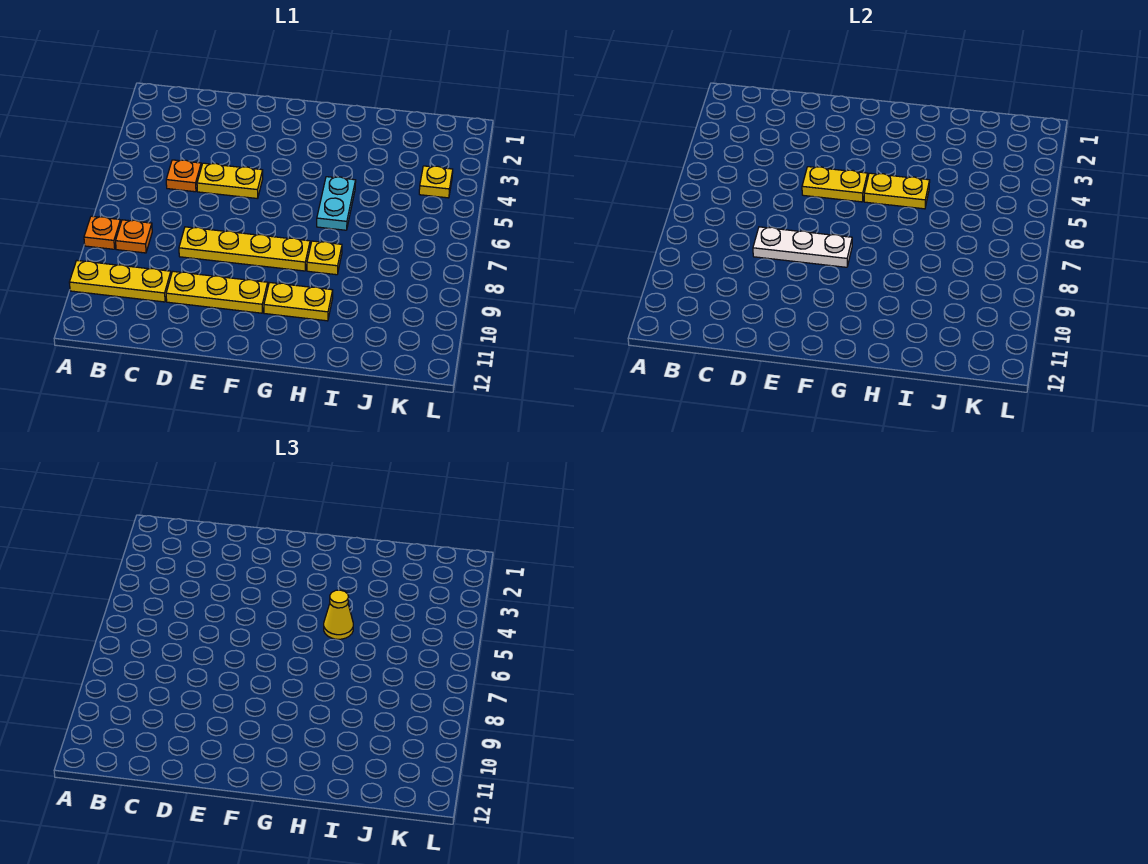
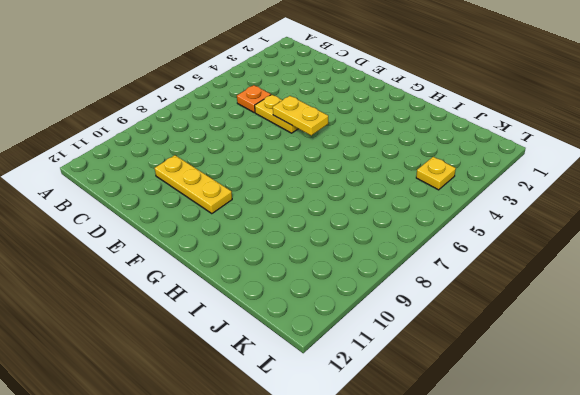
none -> orange 1x1 plate [84,216,121,249]
none -> yellow 1x3 plate [69,261,171,302]
none -> orange 1x1 plate [116,220,152,253]

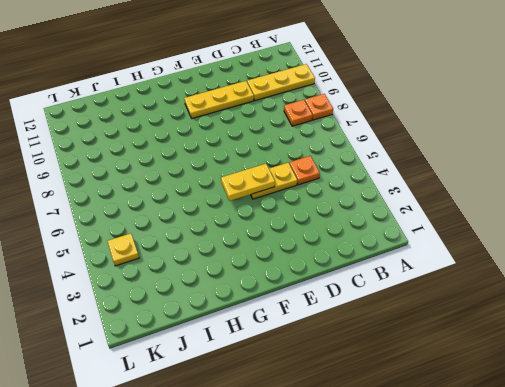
none -> yellow 1x4 plate [179,227,310,271]
none -> yellow 1x2 plate [264,282,333,321]
none -> cyan 1x2 plate [317,177,356,230]

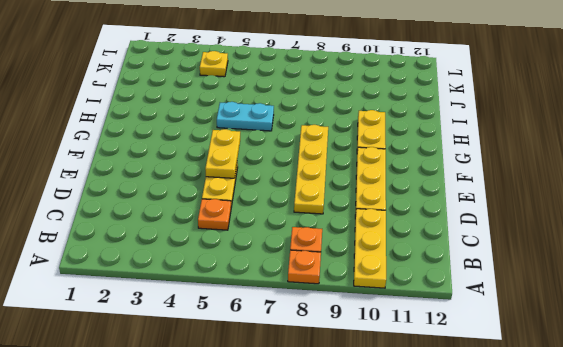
none -> yellow 1x1 plate [307,241,342,275]
none -> white 1x3 plate [753,227,852,267]
none -> yellow 1x2 plate [864,173,930,209]

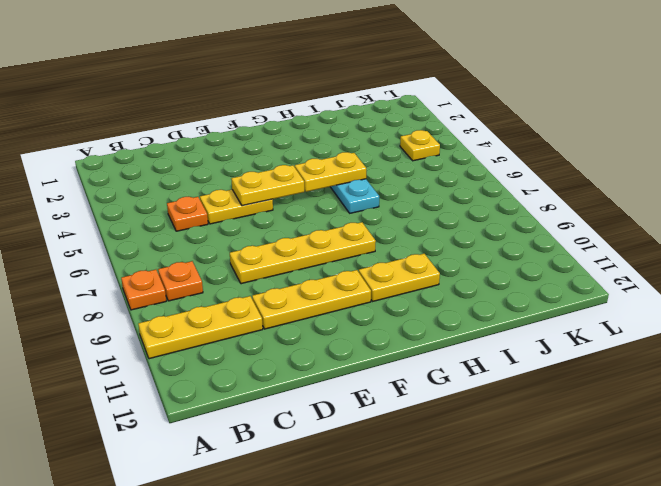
none -> yellow 1x1 plate [307,241,342,275]
none -> white 1x3 plate [753,227,852,267]
none -> yellow 1x1 cone [324,590,353,639]

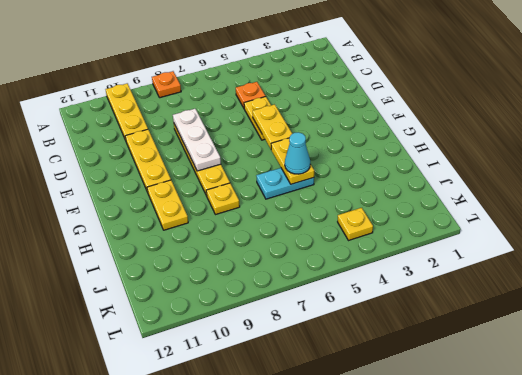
cyan 1x1 cone [285,132,310,174] -> yellow 1x1 cone [324,590,353,639]
none -> orange 1x1 plate [116,220,152,253]

